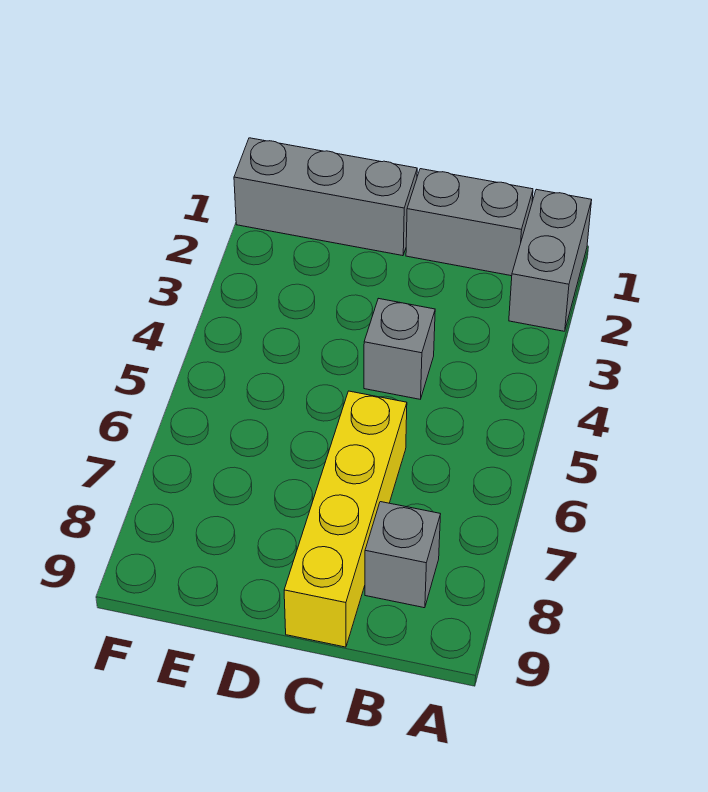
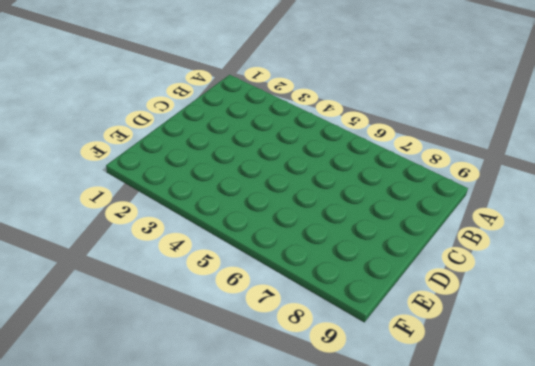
none -> grey 1x2 brick [509,189,592,331]
none -> grey 1x2 brick [406,169,533,276]

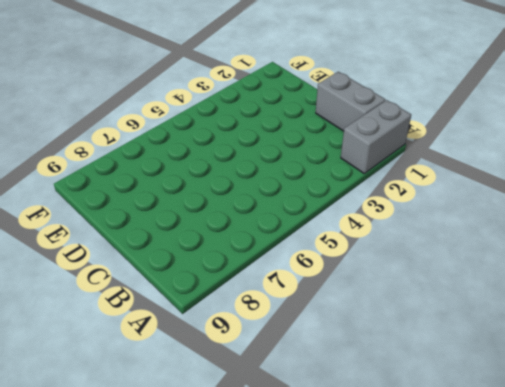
none -> grey 1x1 brick [365,502,440,608]
none -> grey 1x1 brick [364,298,435,399]

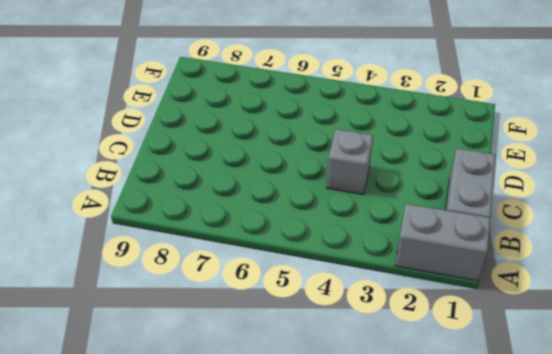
none -> grey 1x1 brick [365,502,440,608]
none -> yellow 1x4 brick [284,391,407,647]

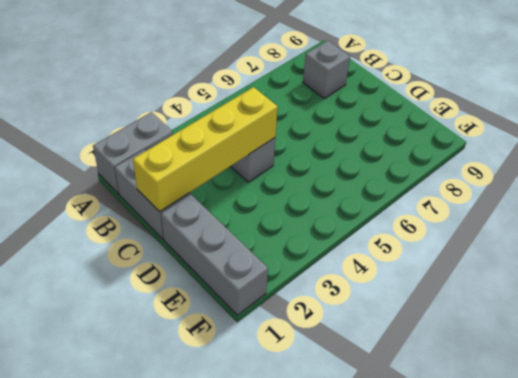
yellow 1x4 brick [133,87,278,212] -> yellow 1x4 brick moved to [284,391,407,647]

